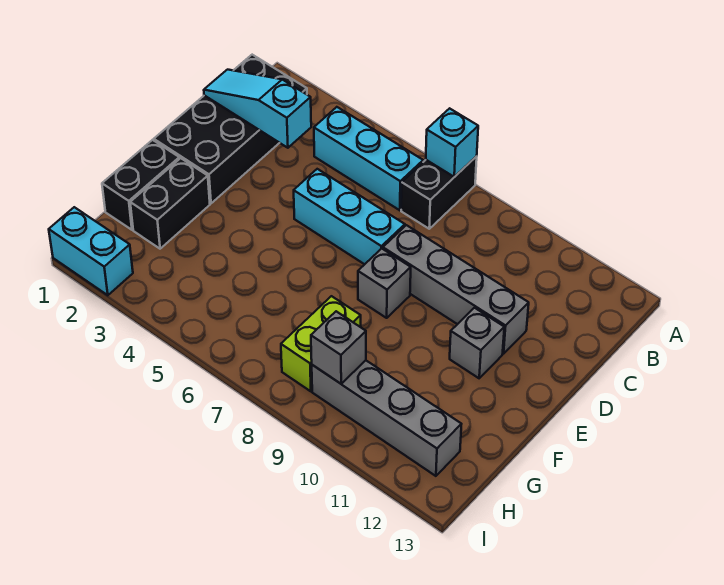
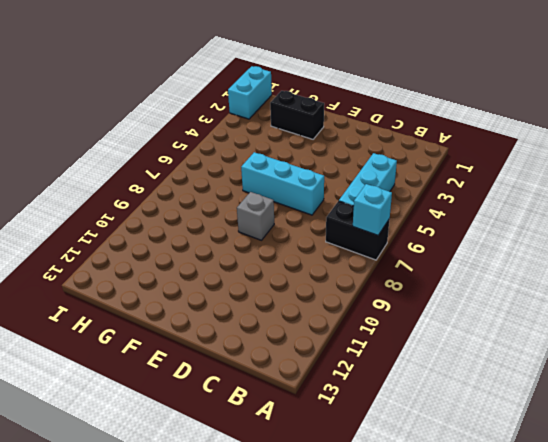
cyan 1x3 brick [241,152,324,215] -> cyan 1x3 brick turned to [294,169,405,264]
none -> black 2x4 brick [154,55,307,203]
none -> grey 1x4 brick [383,225,529,354]
none -> grey 1x1 brick [450,308,504,378]

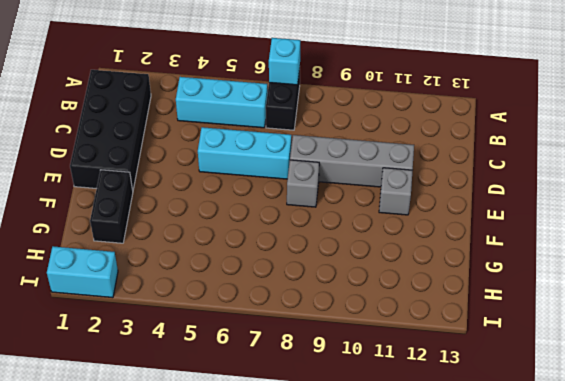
none -> black 1x2 brick [102,140,179,230]
none -> lime 1x2 brick [281,296,361,391]
none -> grey 1x4 brick [312,360,461,476]

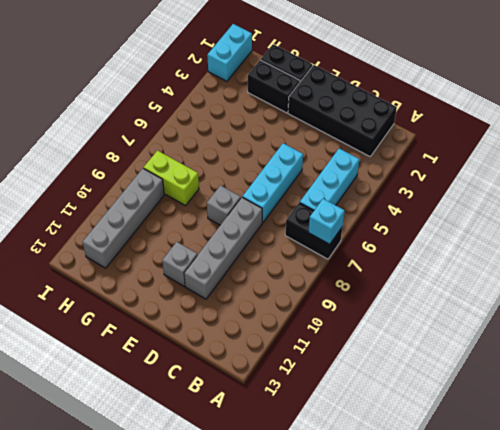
none -> cyan 1x3 slope [204,70,311,148]
none -> grey 1x1 brick [311,311,366,384]

